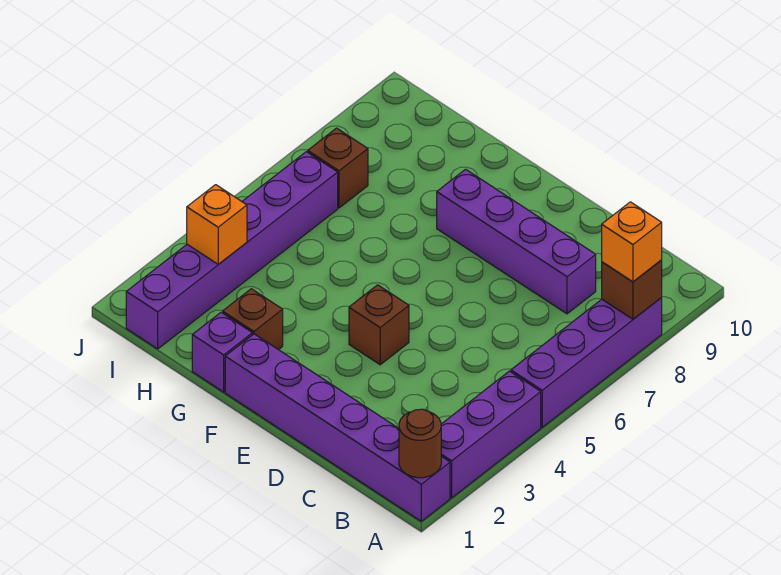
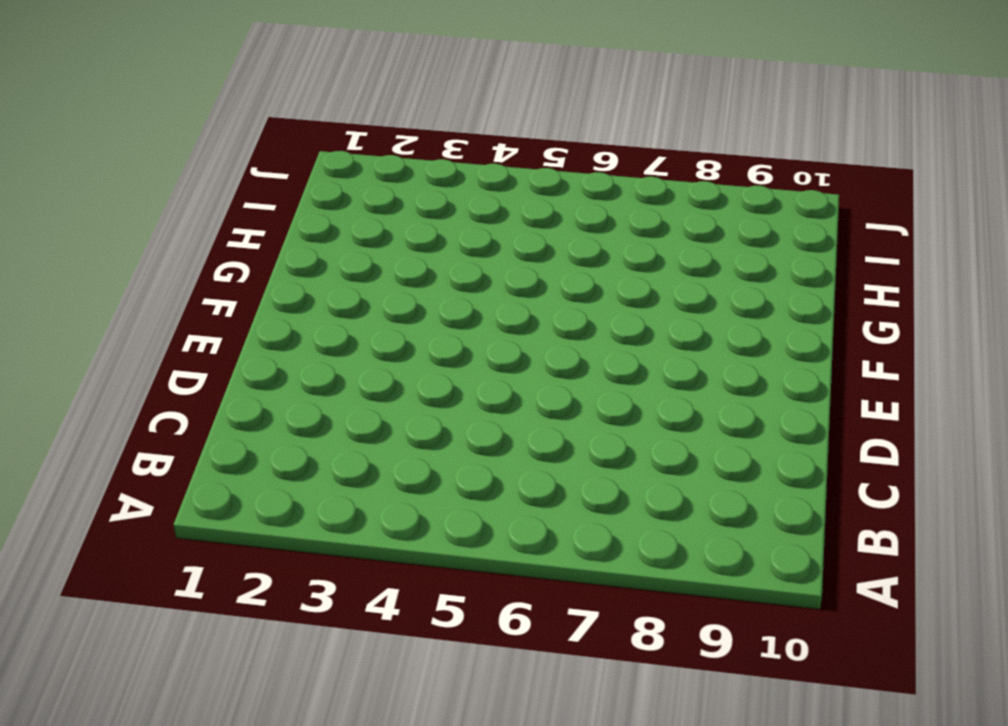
none -> purple 1x6 brick [225,334,450,521]
none -> purple 1x3 brick [441,371,541,498]
none -> purple 1x4 brick [511,298,662,427]

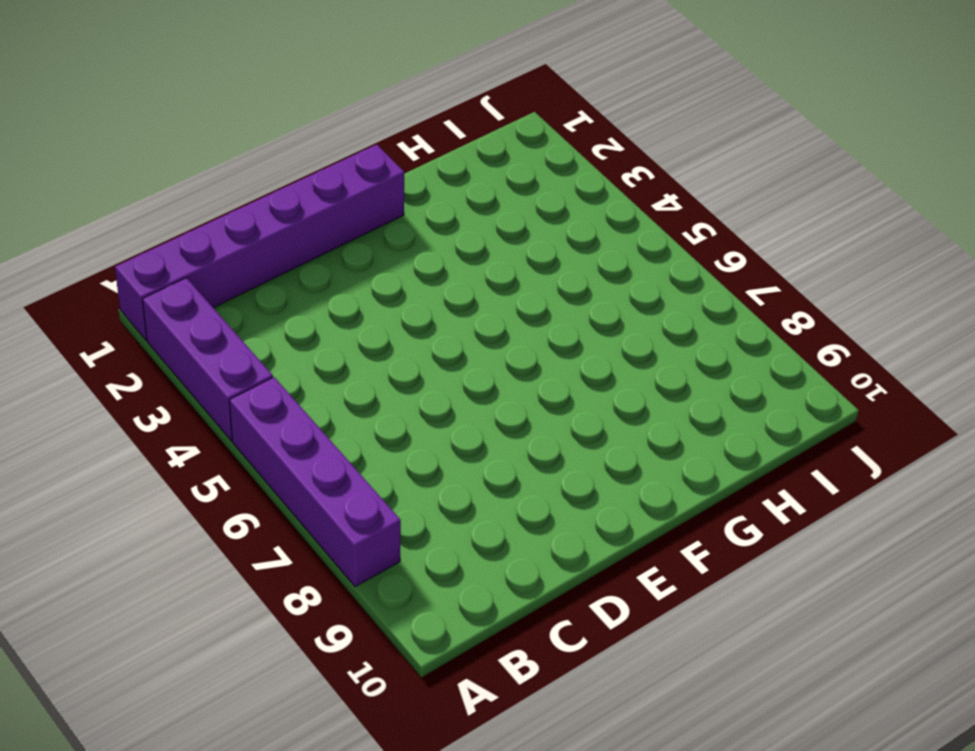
none -> purple 1x4 brick [437,169,596,314]
none -> brown 1x1 brick [349,285,409,365]
none -> purple 1x1 brick [192,312,252,392]

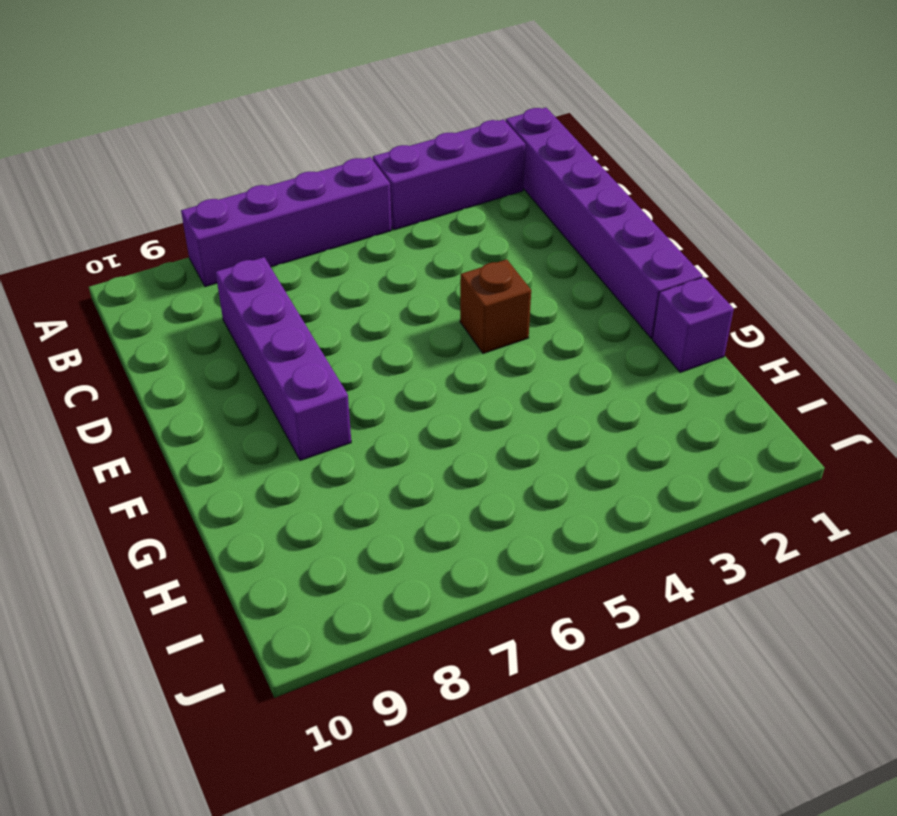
none -> brown 1x1 brick [223,289,283,350]
none -> purple 1x6 brick [126,152,338,349]
none -> brown 1x1 brick [308,128,368,208]

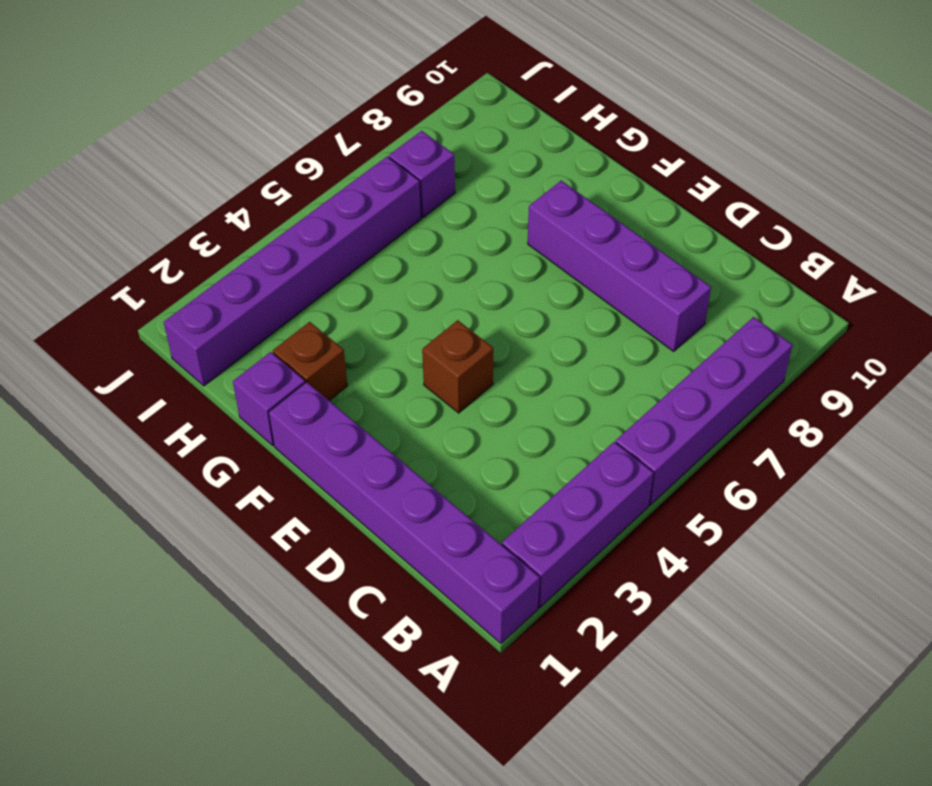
purple 1x1 brick [389,131,455,218] -> brown 1x1 brick [308,128,368,208]
none -> brown 1x1 round brick [399,409,441,478]
none -> brown 1x1 brick [602,260,662,319]
none -> orange 1x1 brick [187,185,247,264]

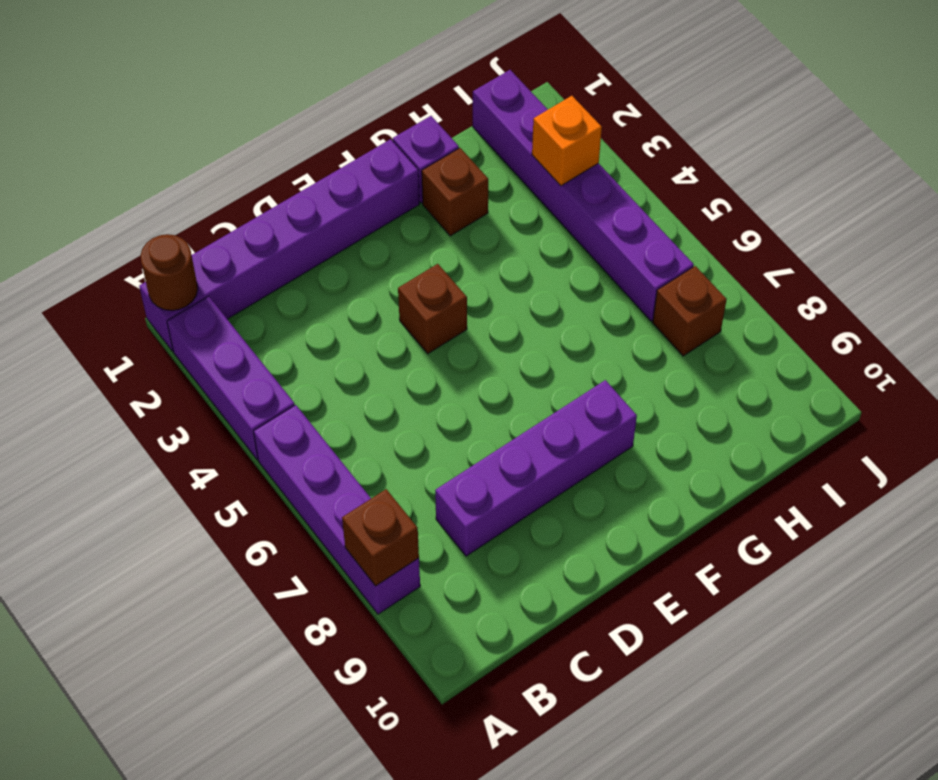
none -> orange 1x1 brick [602,202,662,282]

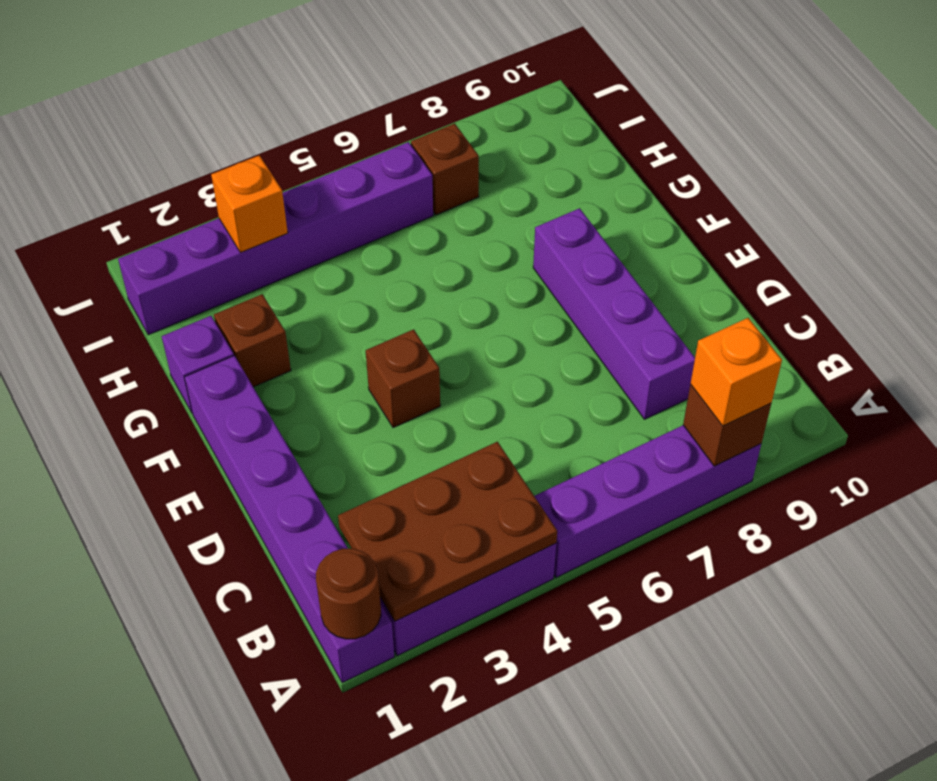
brown 2x3 plate [338,442,557,621] -> none

